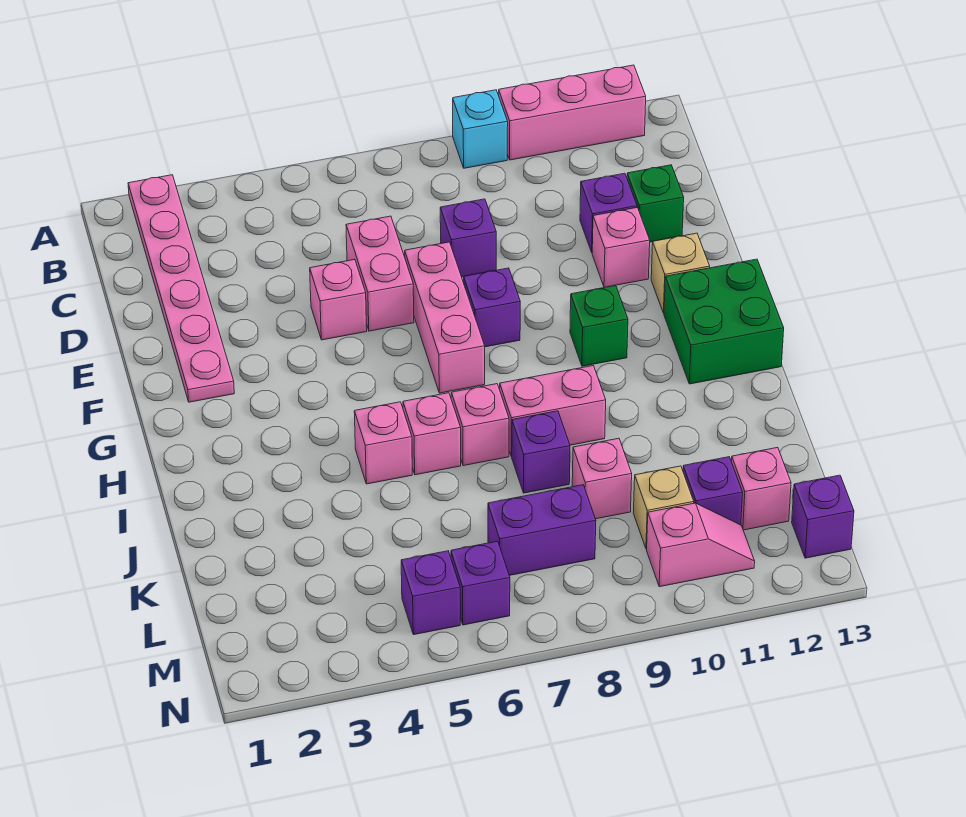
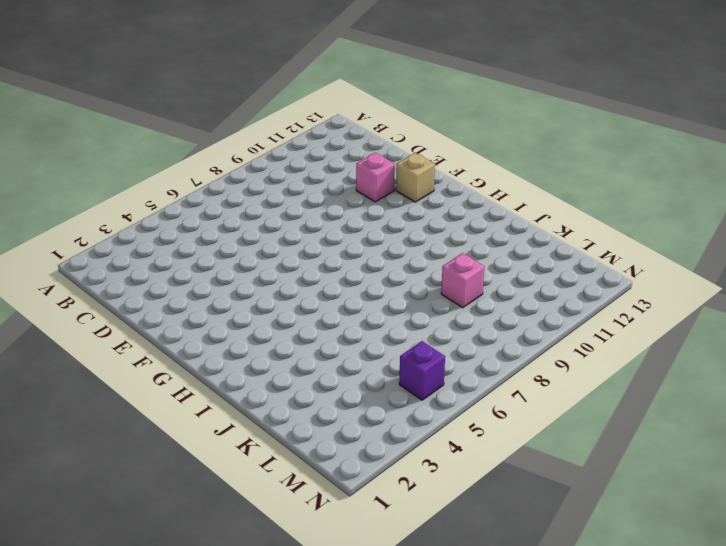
none -> pink 1x6 plate [128,175,234,402]
none -> cyan 1x1 brick [453,90,508,168]
none -> pink 1x3 brick [499,65,646,160]

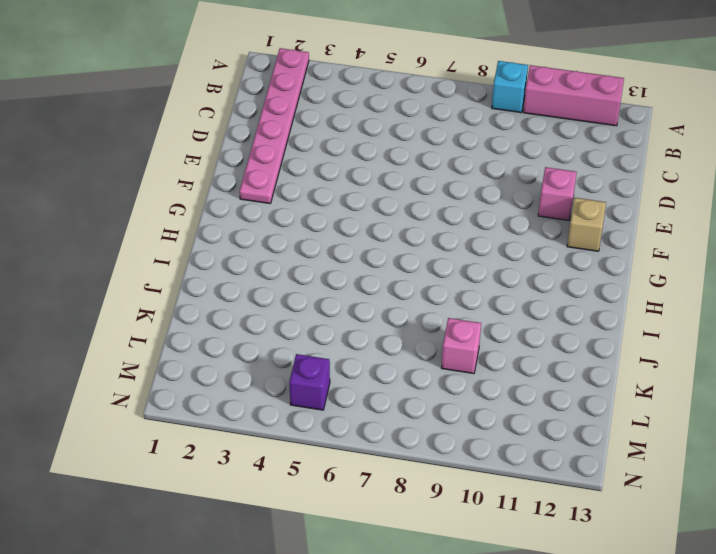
none -> pink 1x2 brick [346,216,414,331]
none -> purple 1x1 brick [440,199,496,277]
none -> purple 1x1 brick [580,173,637,252]

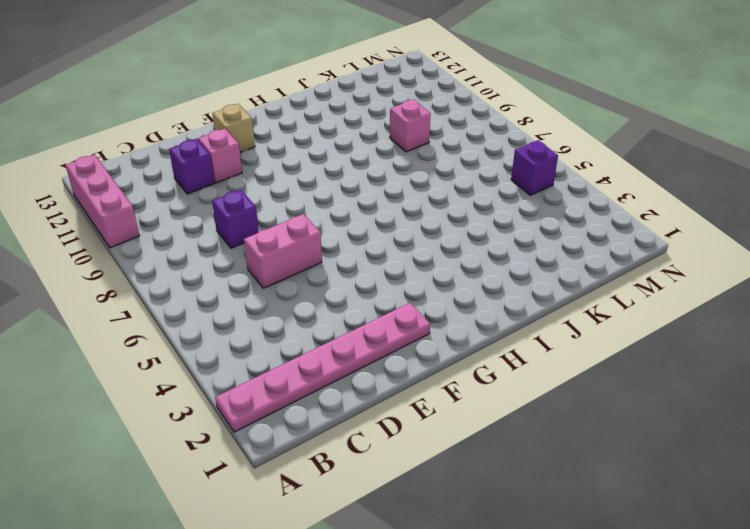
none -> cyan 1x1 brick [453,90,508,168]
none -> green 1x1 brick [627,165,684,242]
none -> pink 1x1 brick [310,259,367,340]

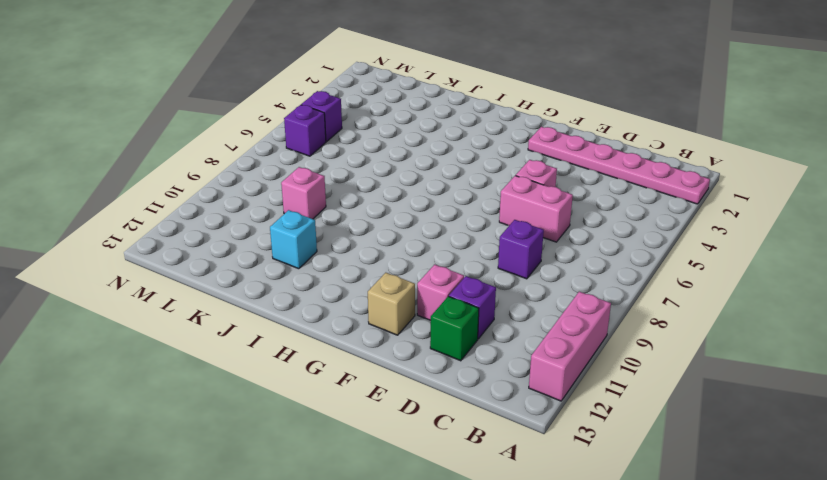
cyan 1x1 brick [270,210,317,269] -> cyan 1x1 brick moved to [453,90,508,168]
none -> pink 1x3 brick [405,242,485,393]
none -> purple 1x1 brick [464,268,520,347]
none -> green 1x1 brick [570,285,628,366]

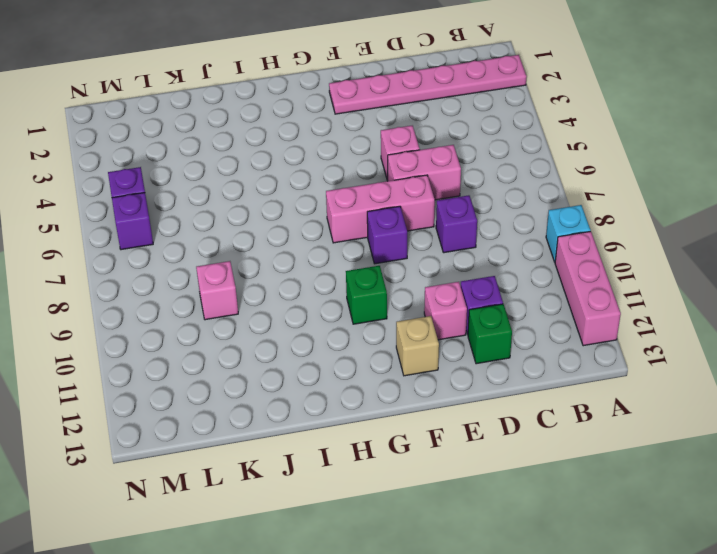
none -> green 2x2 brick [664,259,784,384]
none -> pink 1x1 brick [354,402,412,484]
none -> pink 1x1 brick [403,393,461,475]

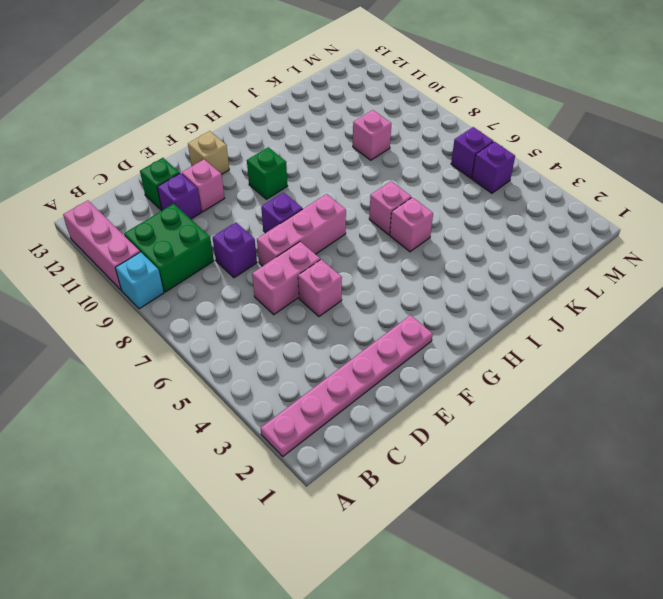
green 2x2 brick [124,204,214,292] -> green 2x2 brick moved to [664,259,784,384]
none -> pink 1x1 brick [451,384,509,466]
none -> pink 1x2 brick [500,366,606,456]
none -> purple 1x1 brick [512,411,570,493]

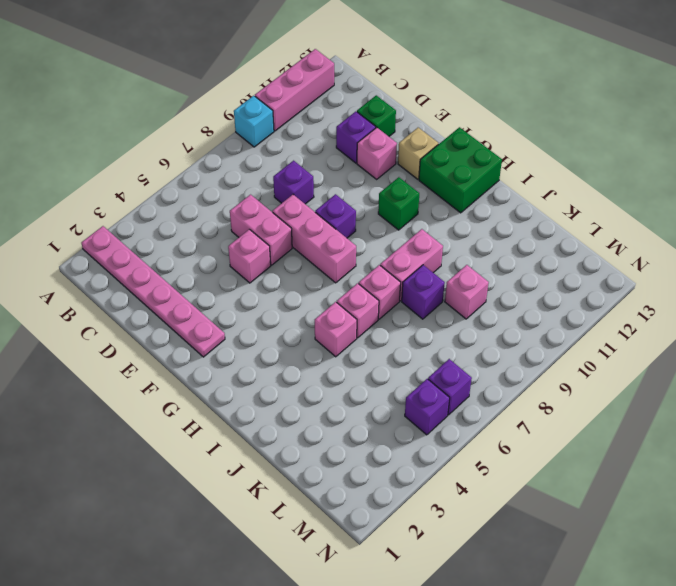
none -> purple 1x2 brick [488,485,596,575]
none -> tan 1x1 brick [633,466,694,549]
none -> purple 1x1 brick [683,457,743,525]

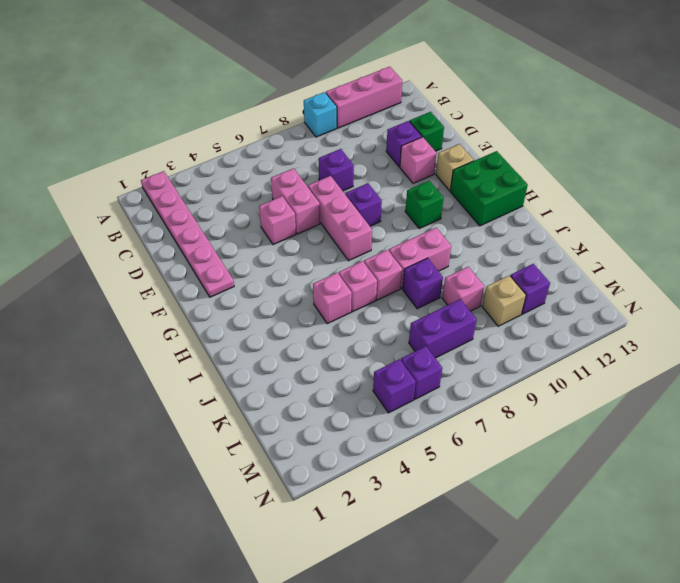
none -> pink 1x1 brick [732,447,791,530]
none -> pink 1x2 slope [647,503,755,587]
none -> purple 1x1 brick [792,475,854,558]

